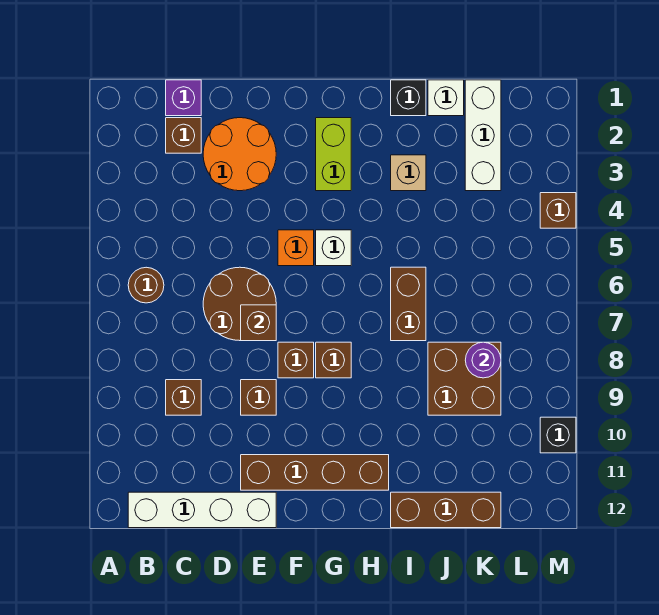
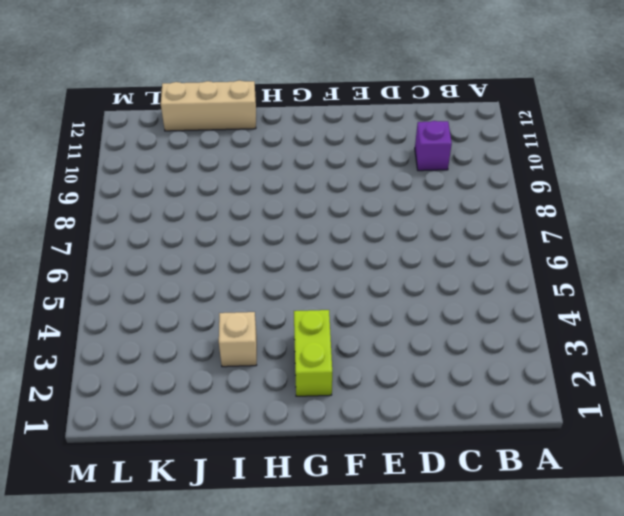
purple 1x1 brick [415,121,452,171] -> purple 1x1 brick moved to [166,80,201,116]
tan 1x3 brick [161,80,256,131] -> brown 1x3 brick [391,492,501,528]
none -> brown 1x1 round brick [128,267,164,303]
none -> white 1x4 brick [128,492,276,528]
none -> brown 1x1 brick [166,118,201,153]

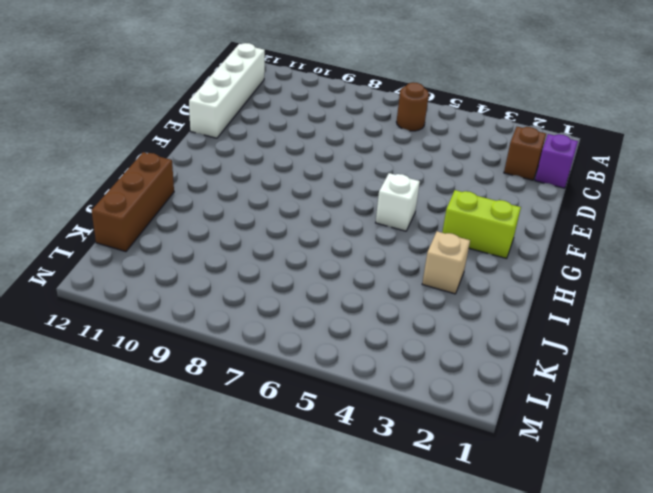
none -> brown 1x1 brick [166,380,201,415]
none -> orange 2x2 round brick [203,118,276,191]
none -> brown 2x2 round brick [203,267,276,341]

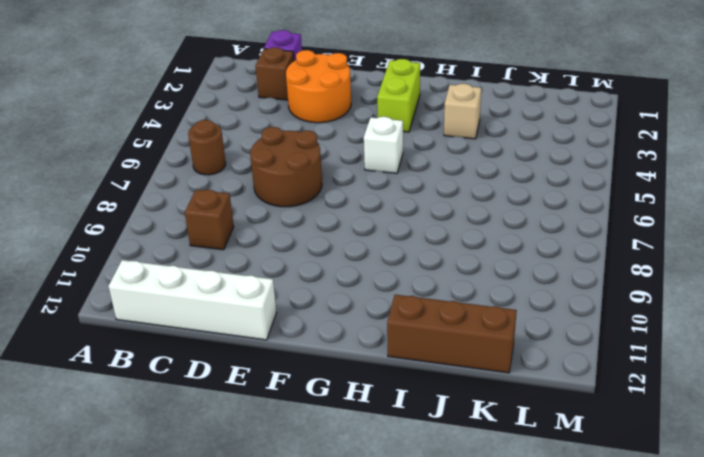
none -> brown 1x1 brick [241,380,276,415]
none -> brown 1x4 brick [241,455,389,490]
none -> orange 1x1 brick [278,230,314,266]

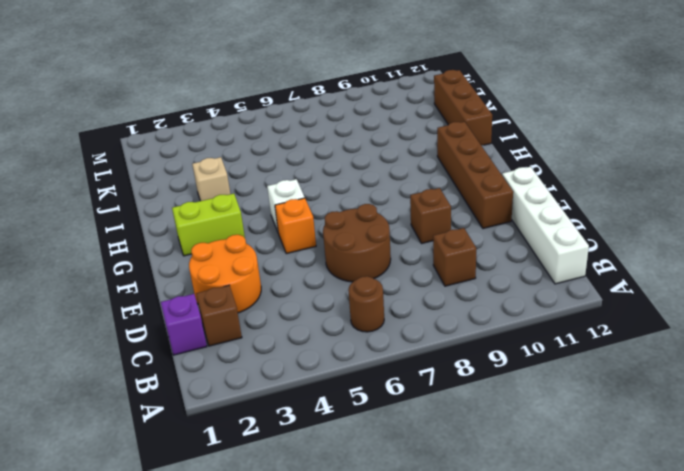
none -> brown 1x1 brick [278,342,314,378]
none -> brown 1x1 brick [316,342,351,378]
none -> black 1x1 brick [391,80,426,116]

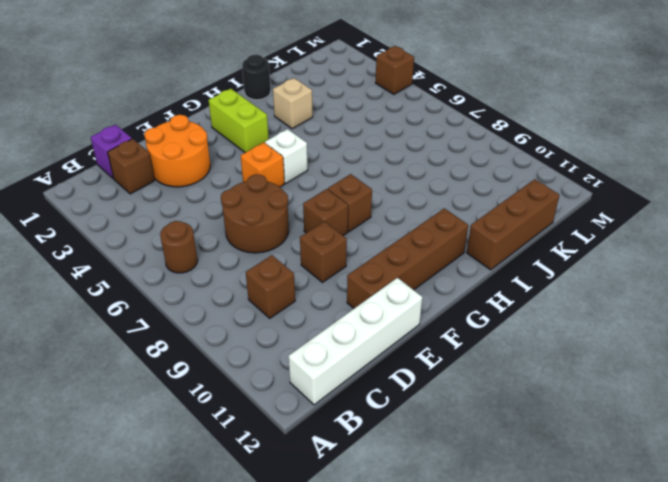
black 1x1 round brick [242,55,271,100] -> black 1x1 brick [391,80,426,116]
none -> brown 1x2 brick [391,267,426,341]
none -> white 1x1 brick [428,80,464,116]
none -> brown 2x2 brick [428,342,501,415]

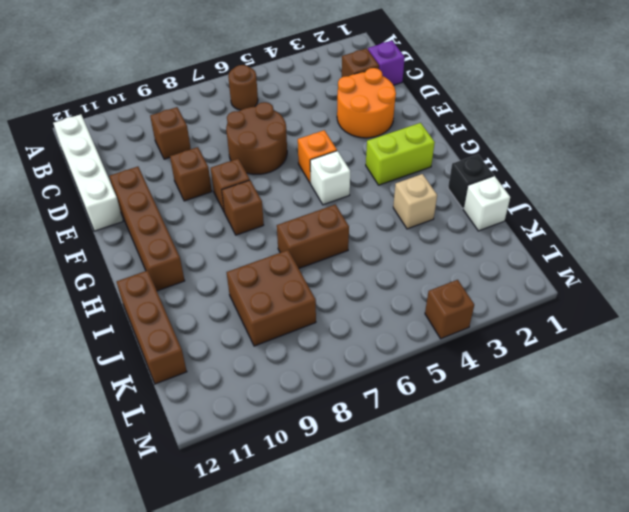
none -> white 1x3 brick [465,80,501,191]
none -> black 1x1 brick [540,417,576,453]
none -> brown 1x1 brick [241,305,276,341]

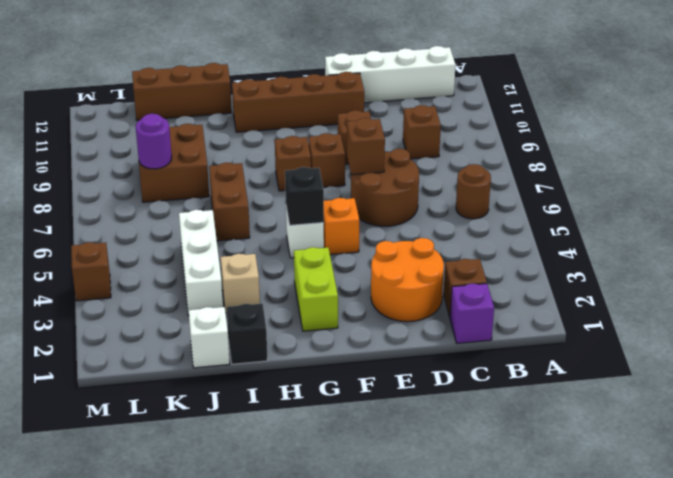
black 1x1 brick [285,167,324,225] -> black 1x1 brick moved to [540,417,576,453]
white 1x3 brick [179,210,223,316] -> white 1x3 brick moved to [465,80,501,191]

